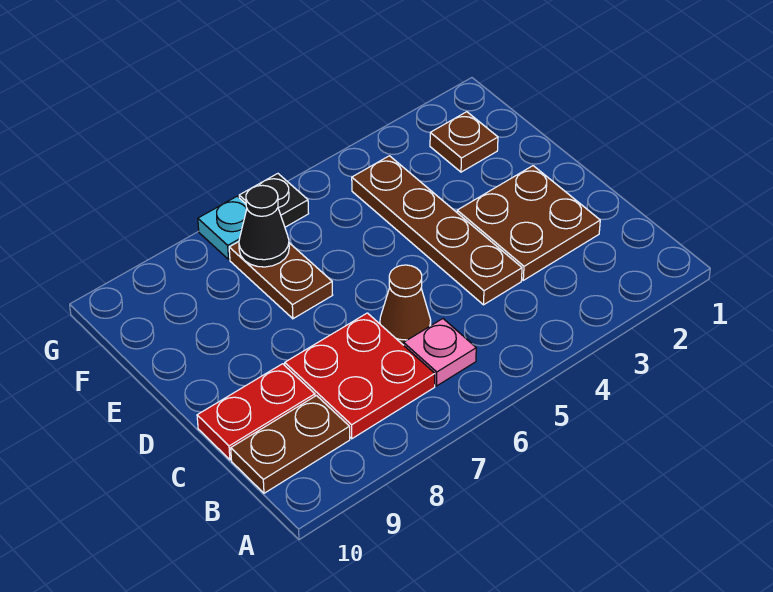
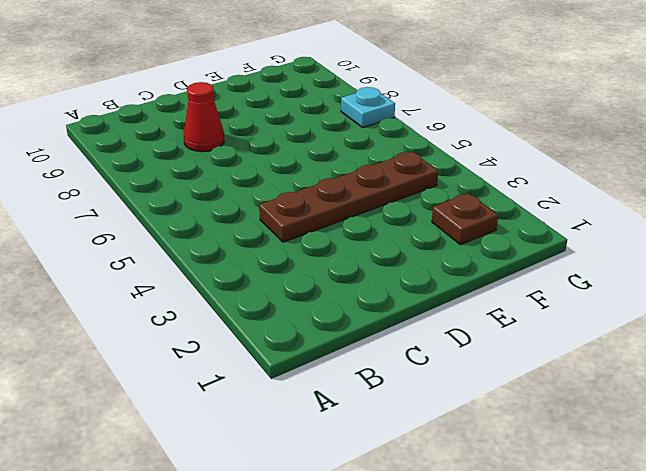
red 1x1 cone [184,82,224,152] -> red 2x2 plate [285,313,435,439]
none -> pink 1x1 plate [404,319,476,386]
none -> brown 1x2 plate [231,396,350,493]
none -> brown 2x2 plate [457,166,600,280]

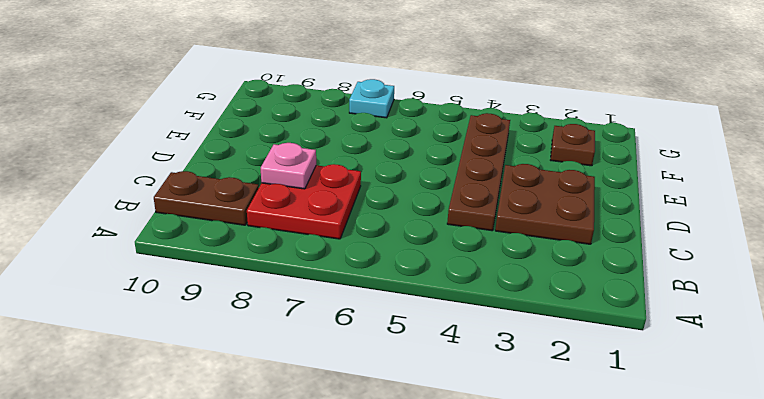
pink 1x1 plate [261,143,316,189] -> pink 1x1 plate moved to [404,319,476,386]
none -> brown 1x1 cone [380,265,431,345]
none -> red 1x2 plate [197,364,315,460]
none -> brown 1x2 plate [229,242,332,319]

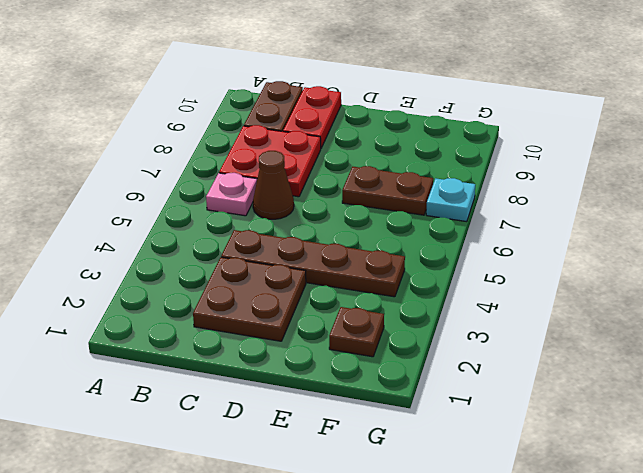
none -> black 1x1 plate [239,174,309,227]
none -> black 1x1 cone [239,185,289,267]

